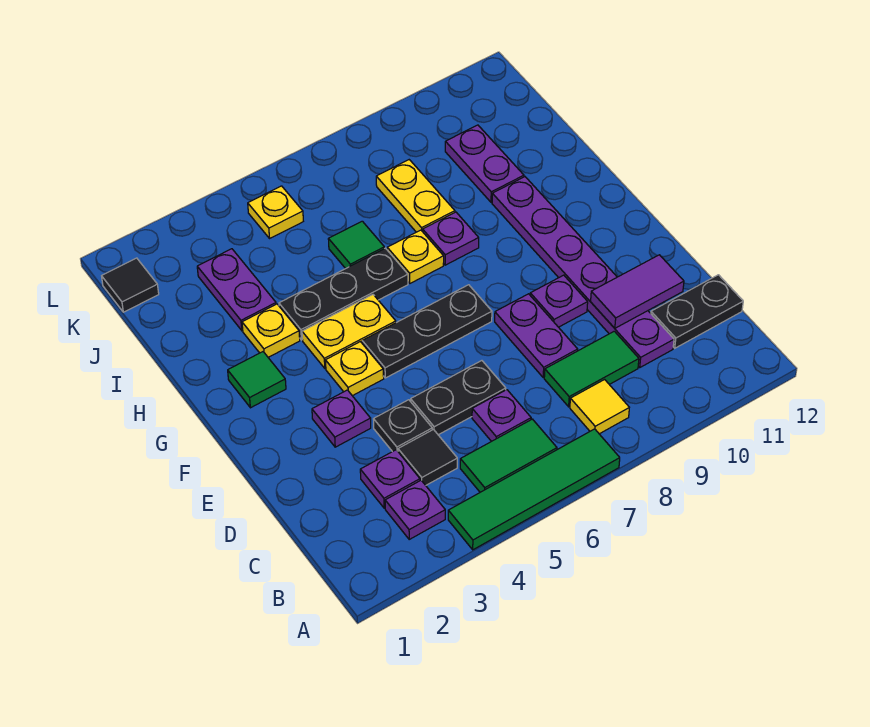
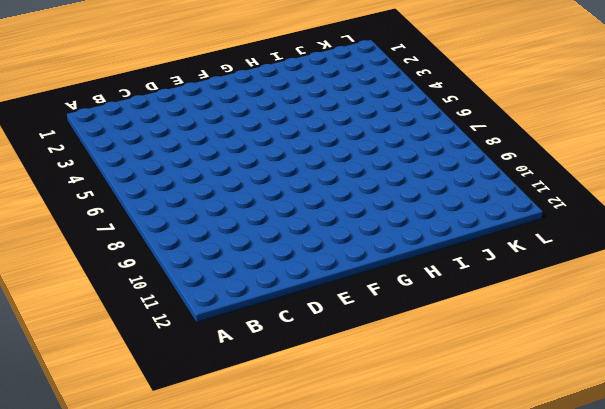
none -> green 1x4 tile [448,429,620,550]
none -> purple 1x1 plate [385,480,445,539]
none -> green 1x2 tile [460,419,557,492]
none -> yellow 1x1 tile [570,380,629,434]

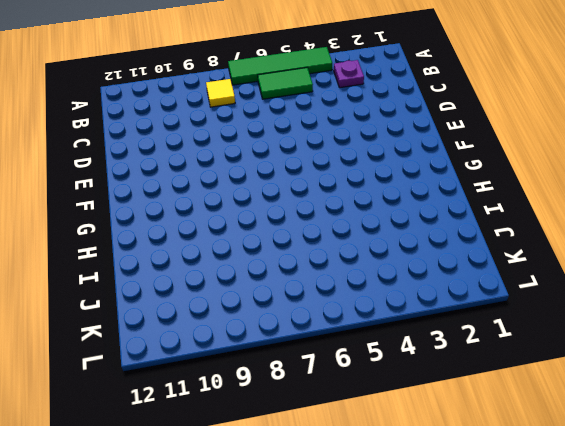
none -> purple 1x1 plate [360,450,420,508]
none -> black 1x1 tile [398,430,457,485]
none -> purple 1x1 plate [472,390,531,442]
none -> green 1x2 tile [544,331,639,407]

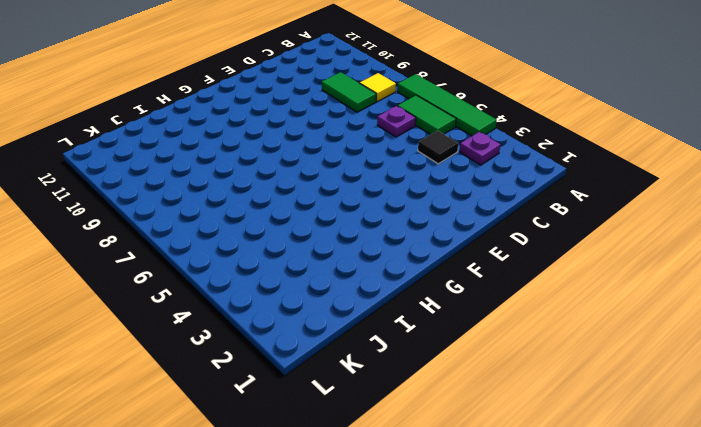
none -> purple 1x1 plate [360,450,420,508]
none -> purple 1x6 plate [492,177,674,367]
none -> black 1x2 plate [651,275,743,348]
none -> black 1x1 plate [374,400,432,452]

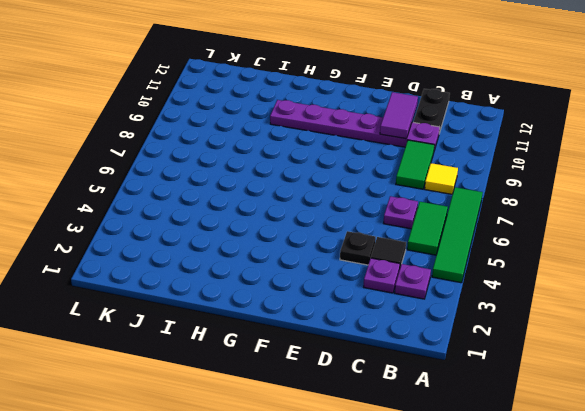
none -> black 1x2 plate [411,361,506,435]
none -> purple 1x2 plate [495,294,578,377]
none -> purple 1x1 plate [312,390,371,447]
none -> purple 1x1 plate [530,275,588,327]

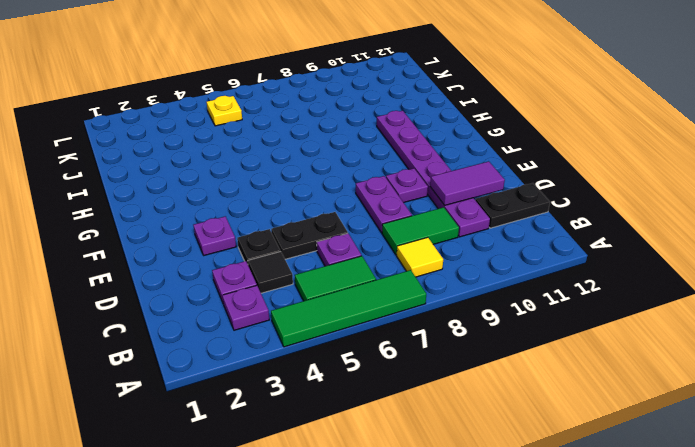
none -> yellow 1x1 plate [325,342,384,396]
none -> black 1x3 plate [362,285,492,378]
none -> green 1x1 tile [228,352,286,408]
none -> yellow 1x2 plate [302,295,396,368]

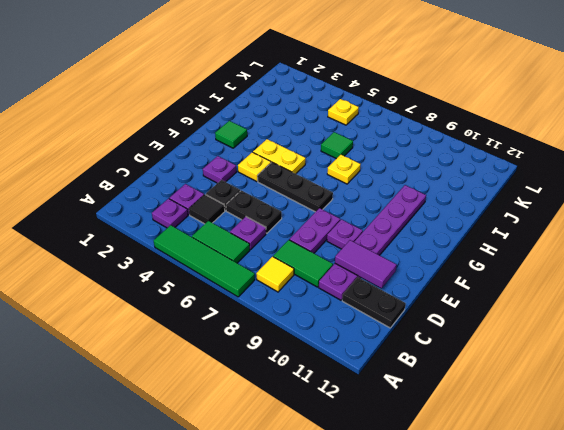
none -> yellow 1x1 plate [242,304,300,357]
none -> black 1x3 plate [279,248,408,340]
none -> purple 1x1 plate [423,212,479,265]
none -> purple 1x2 plate [197,249,276,331]

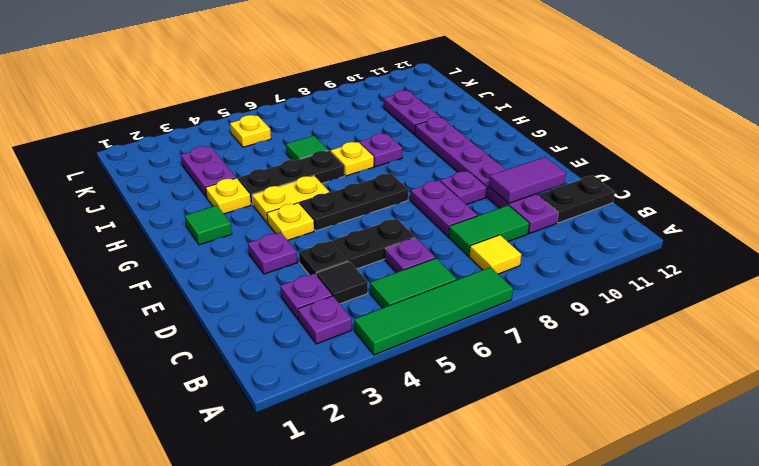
none -> yellow 1x2 plate [376,160,455,232]
none -> black 1x1 tile [102,258,159,312]

